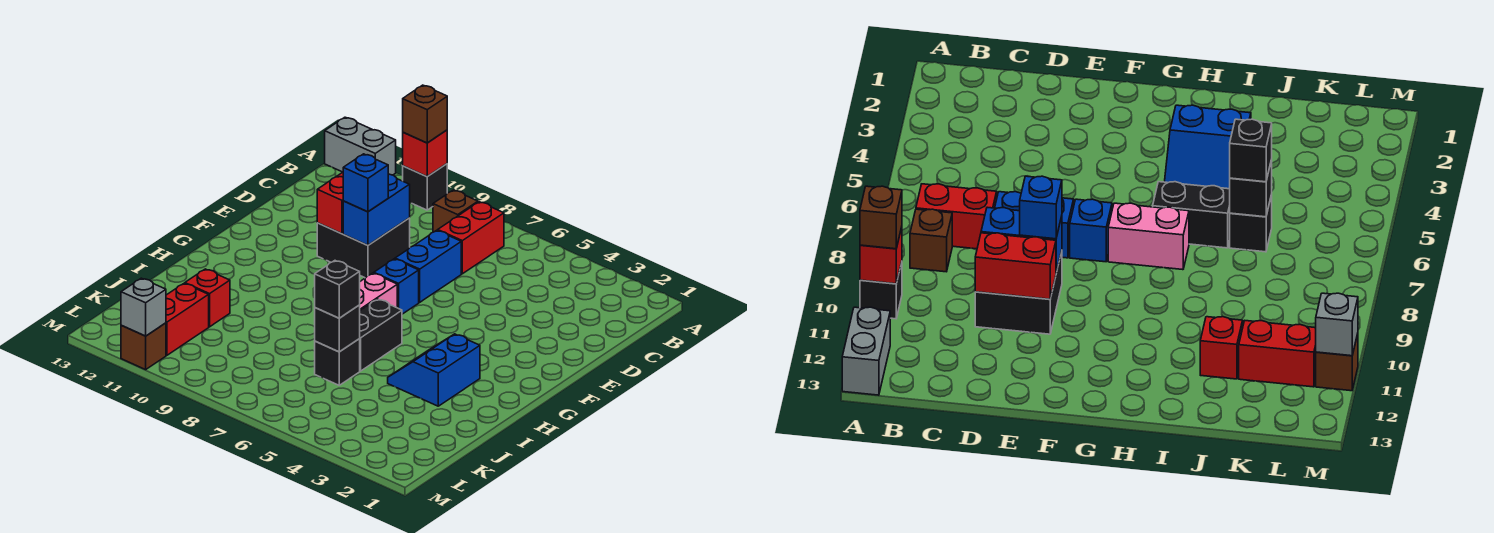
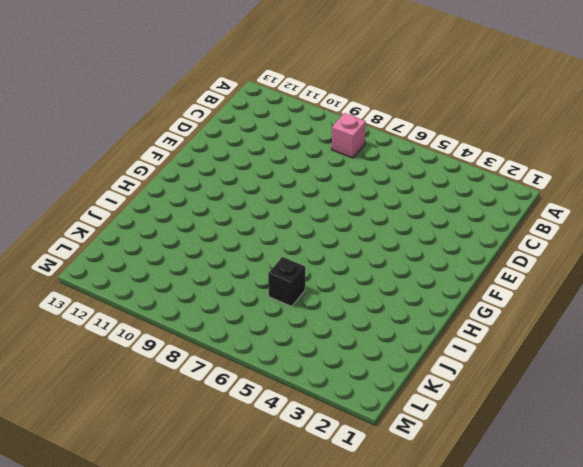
pink 1x1 brick [332,113,366,158] -> brown 1x1 brick [433,190,478,232]
none -> black 1x1 brick [403,164,447,210]
none -> grey 1x2 brick [325,117,396,175]
none -> red 1x2 brick [438,202,504,274]

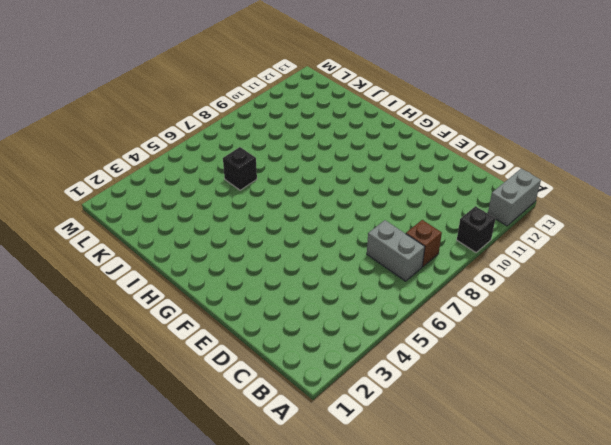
grey 1x2 brick [367,220,425,281] -> red 1x2 brick [438,202,504,274]
none -> blue 1x2 brick [395,230,461,302]
none -> black 2x2 brick [317,218,410,278]
none -> blue 1x1 brick [374,259,419,314]

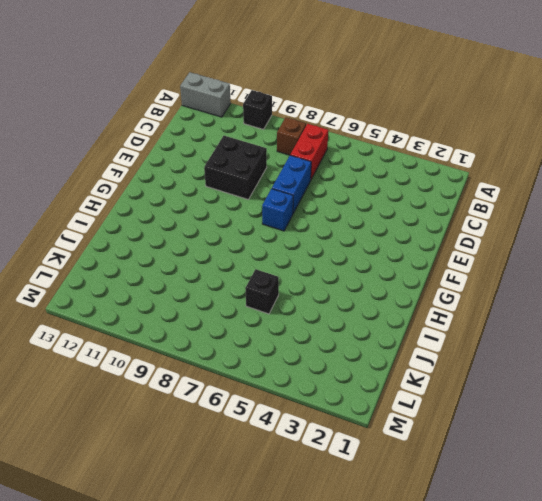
none -> pink 1x2 brick [360,273,397,310]
none -> blue 2x2 slope [388,334,480,406]
none -> black 1x2 brick [359,299,402,371]

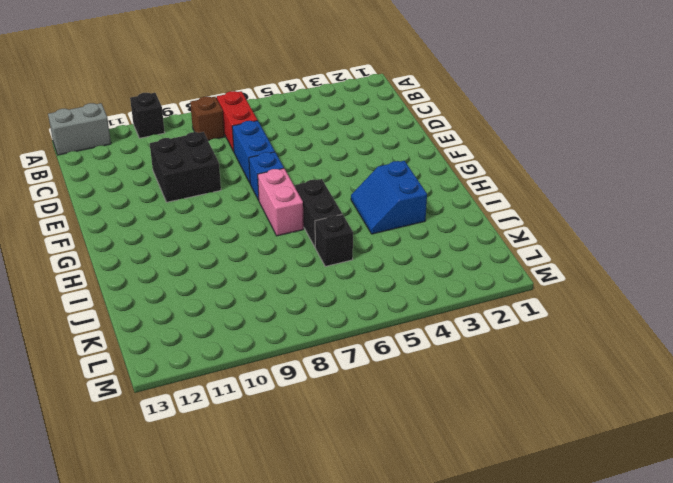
none -> red 1x1 brick [185,269,230,327]
none -> red 1x2 brick [166,284,209,355]
none -> brown 1x1 brick [121,323,166,370]

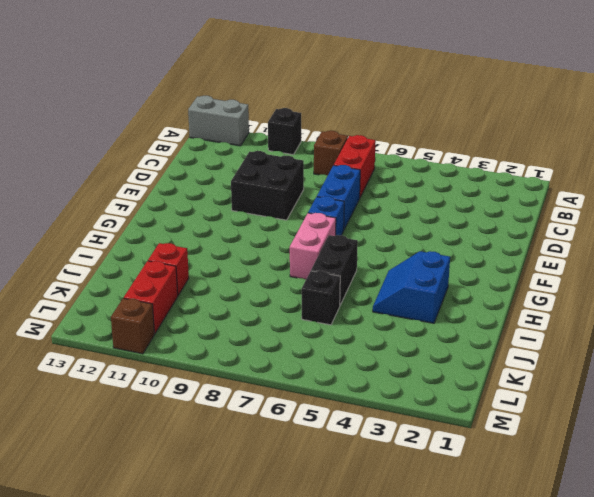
none -> red 1x1 brick [403,130,447,177]
none -> blue 1x2 brick [343,174,410,245]
none -> red 1x2 brick [317,172,343,234]

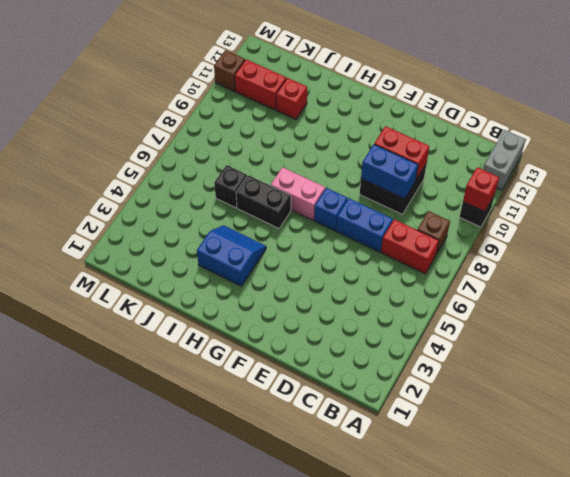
none -> black 1x1 brick [315,305,360,352]
none -> grey 1x1 brick [121,278,166,336]
none -> brown 1x1 brick [403,85,447,143]

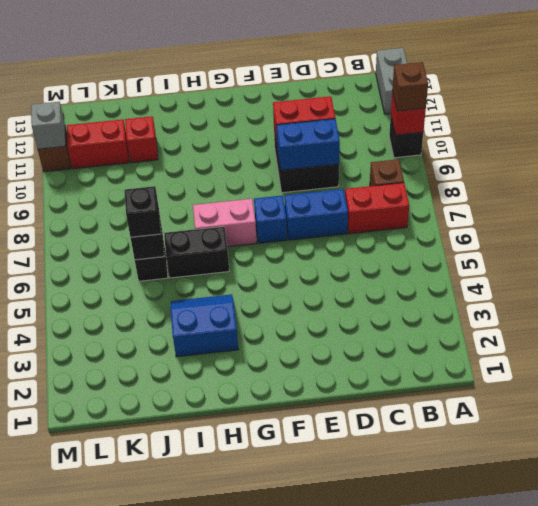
none -> blue 1x1 brick [343,154,388,212]

